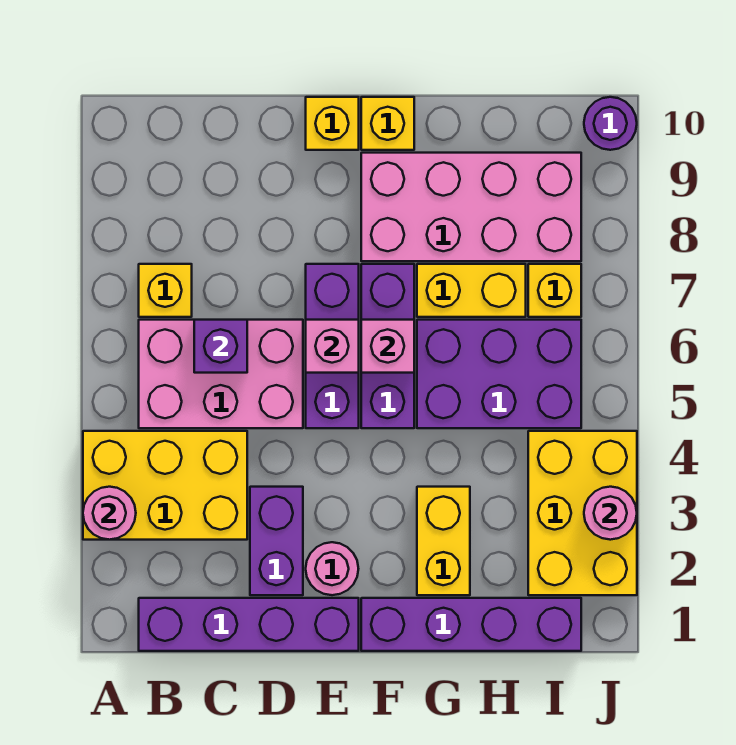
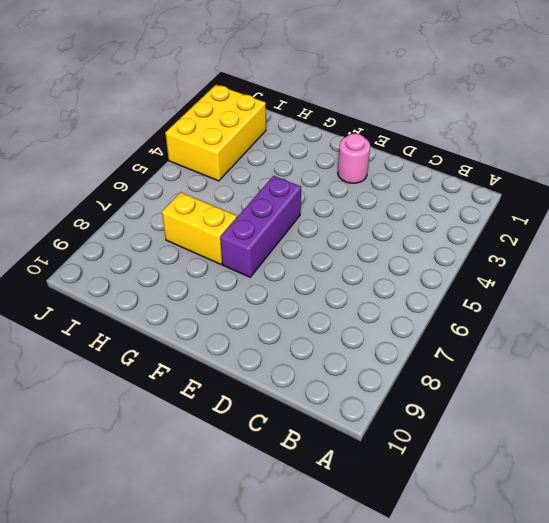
none -> yellow 2x3 brick [83,431,247,540]
none -> purple 1x4 brick [139,598,359,651]
none -> pink 2x3 brick [139,320,303,428]

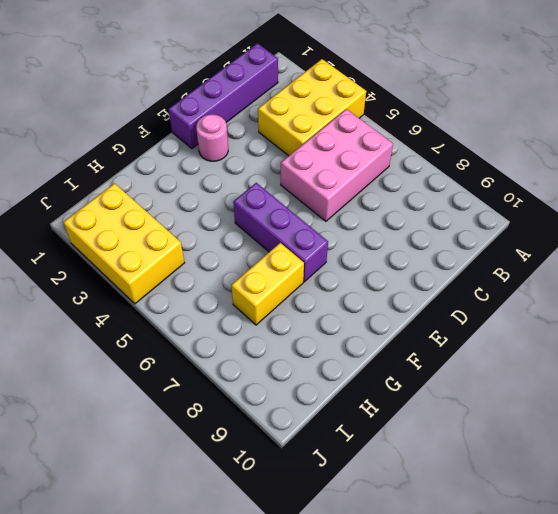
none -> yellow 1x1 brick [139,264,192,317]
none -> purple 1x2 brick [250,487,303,595]
none -> purple 1x3 brick [306,264,359,428]

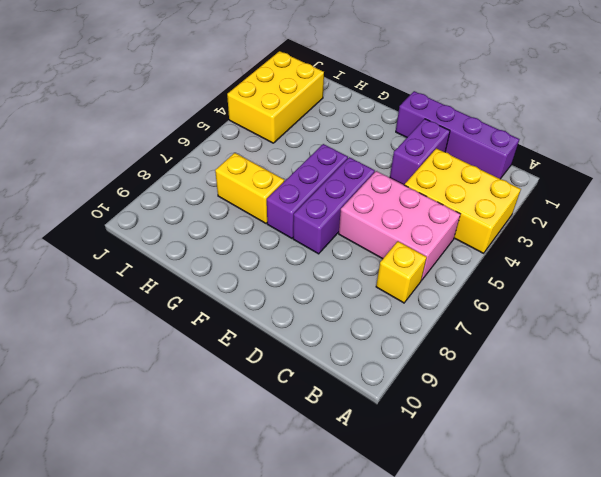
none -> pink 1x1 round brick [306,542,358,595]
none -> yellow 1x1 brick [306,97,359,150]
none -> purple 1x4 brick [361,598,581,651]

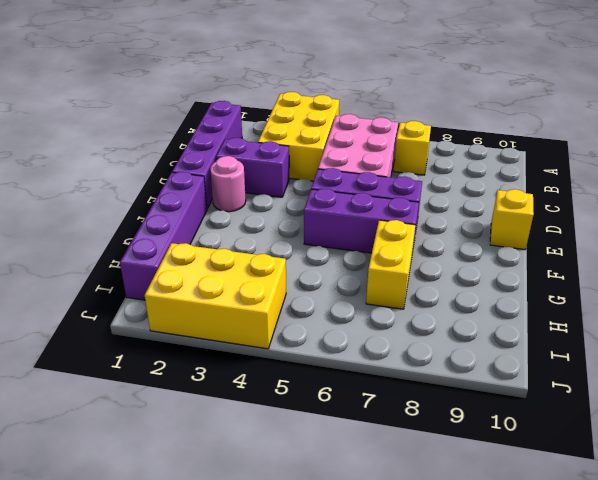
none -> pink 2x4 brick [361,153,581,261]
none -> yellow 1x1 brick [361,97,414,150]
none -> yellow 1x2 brick [417,487,470,595]

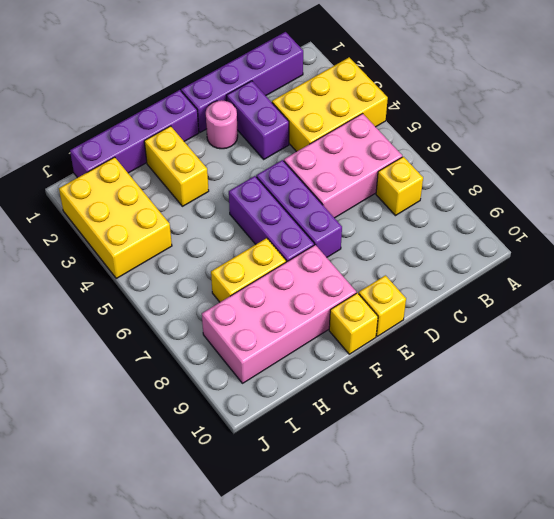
none -> purple 2x3 brick [417,320,581,428]
none -> yellow 1x1 brick [528,264,581,317]
none -> purple 1x1 round brick [584,97,637,150]

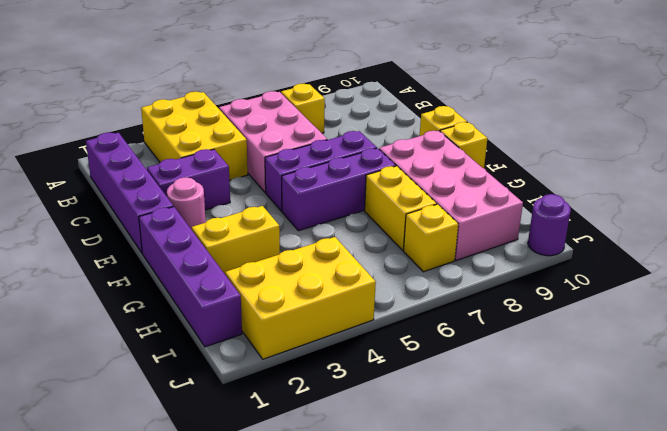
none -> purple 2x3 brick [417,320,581,428]
none -> pink 1x1 round brick [83,487,136,540]
none -> purple 1x1 brick [194,320,247,373]

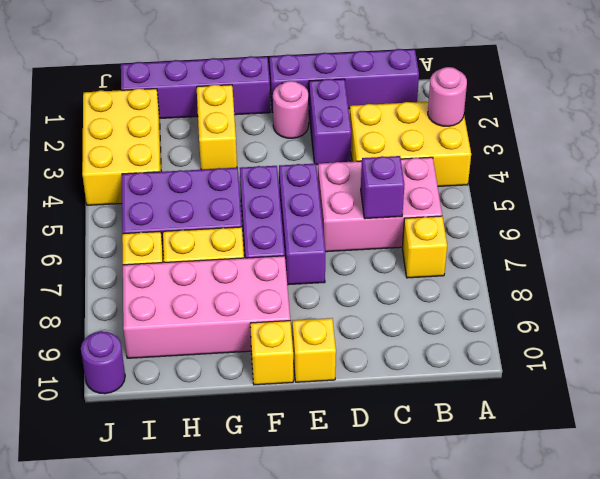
none -> pink 1x1 brick [306,320,359,373]
none -> pink 1x1 brick [361,320,414,373]
none -> pink 1x1 round brick [584,487,637,540]

